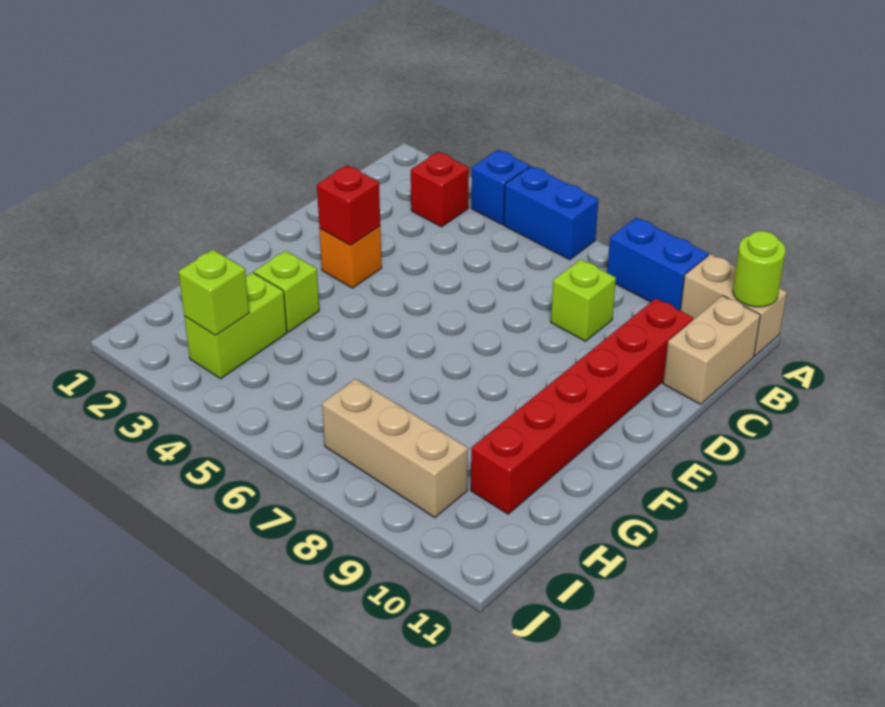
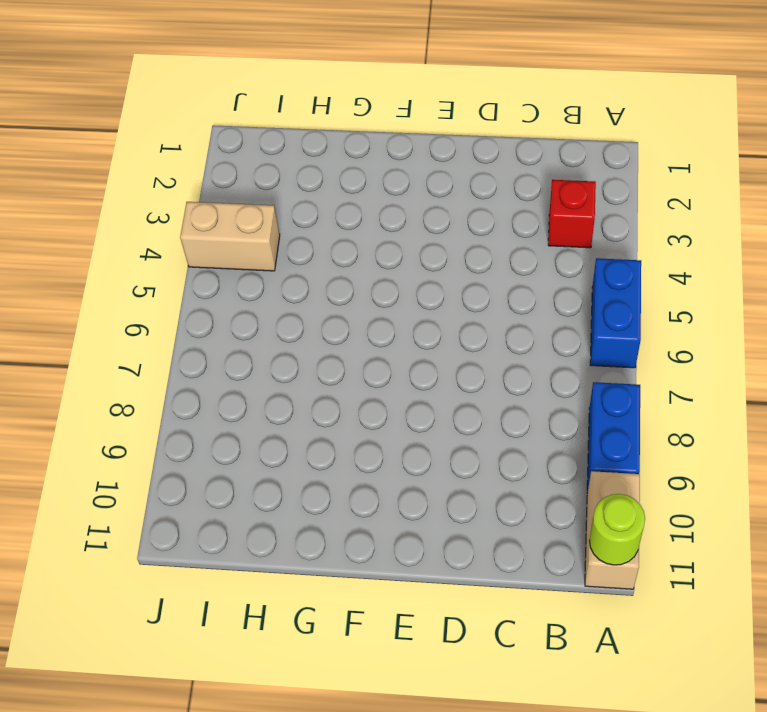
tan 1x2 brick [180,202,280,271] -> tan 1x2 brick moved to [663,296,760,404]
none -> blue 1x1 brick [471,150,530,224]
none -> lime 1x1 brick [551,259,616,341]
none -> red 1x6 brick [471,298,693,514]

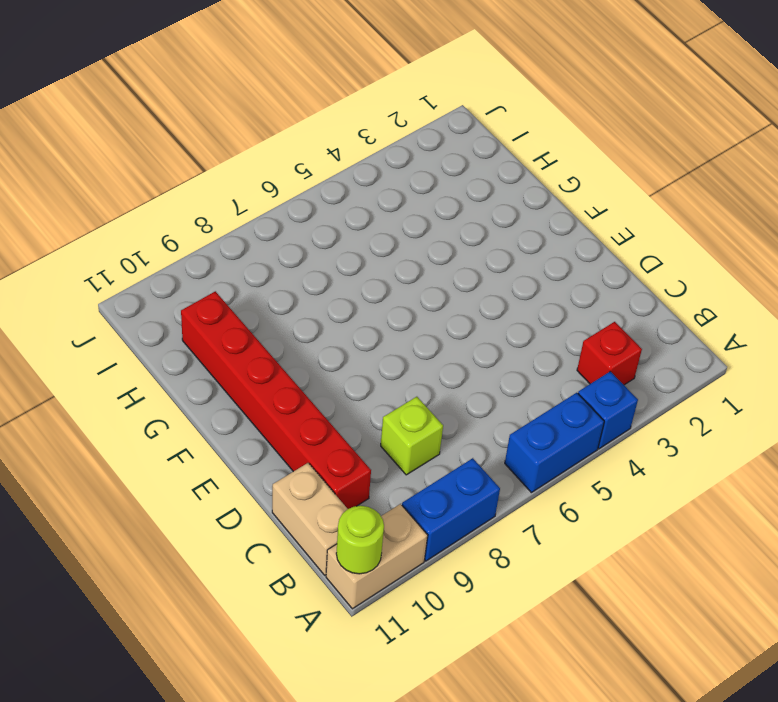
none -> orange 1x1 brick [319,226,382,288]
none -> lime 1x1 brick [254,251,319,332]
none -> lime 1x2 brick [184,272,287,379]

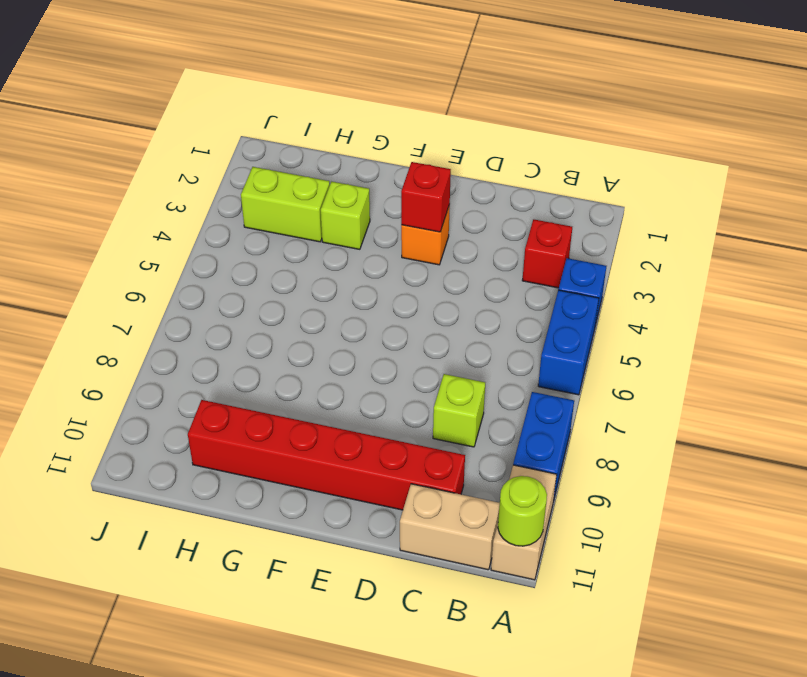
none -> tan 1x3 brick [322,379,468,518]
none -> lime 1x1 brick [178,250,249,335]

